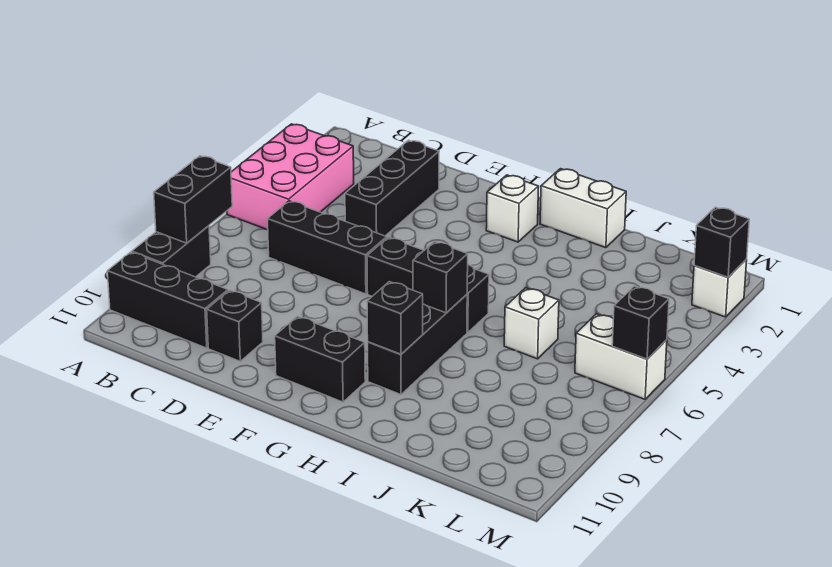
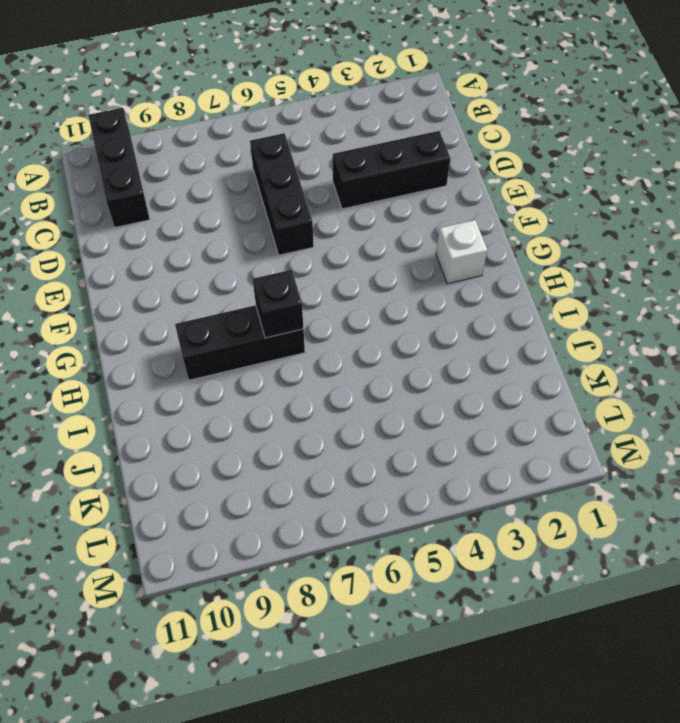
none -> pink 2x3 brick [227,124,354,230]
none -> black 1x2 brick [132,226,211,277]
none -> black 1x1 brick [207,290,263,361]

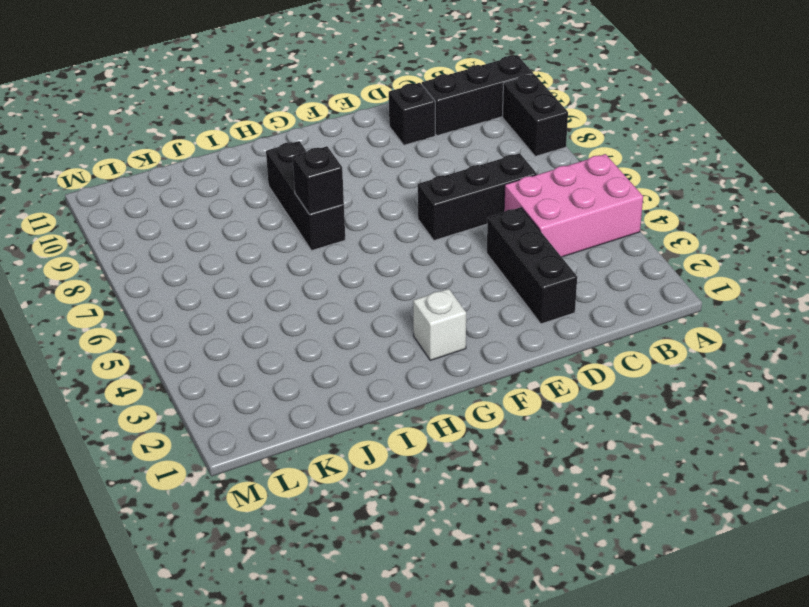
pink 2x3 brick [504,154,643,257] -> pink 2x3 brick turned to [227,124,354,230]
none -> black 1x3 brick [367,237,489,333]
none -> black 1x2 brick [275,316,365,402]
none -> white 1x2 brick [540,169,626,248]

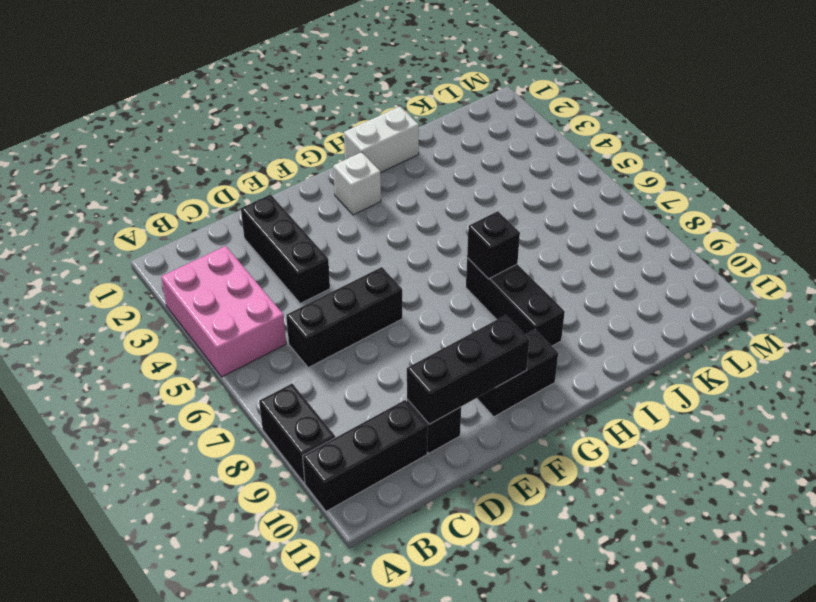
black 1x3 brick [407,315,529,424] -> black 1x3 brick moved to [367,237,489,333]
none -> white 1x1 brick [504,288,559,359]
none -> white 1x2 brick [575,314,667,399]
none -> white 1x1 brick [692,259,747,317]

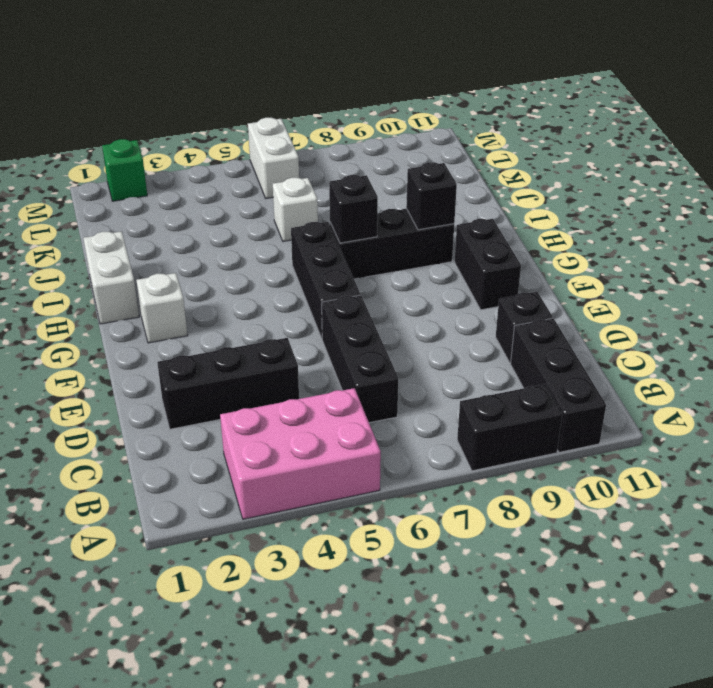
green 1x1 brick [102,139,147,201] -> white 1x1 brick [692,259,747,317]
none -> black 1x2 brick [154,156,232,243]
none -> black 1x1 brick [694,207,749,277]
none -> black 1x1 brick [612,286,669,359]

